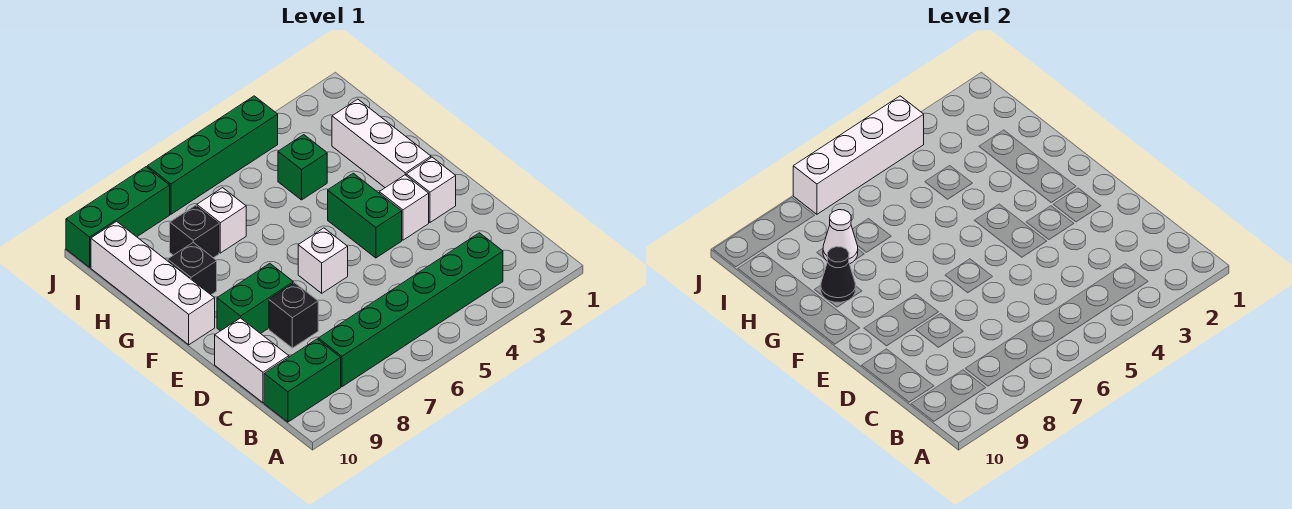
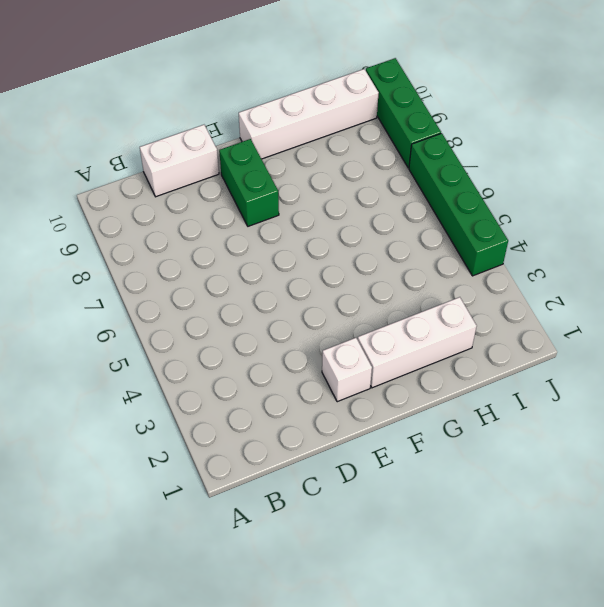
none -> green 1x6 brick [318,233,503,387]
none -> green 1x2 brick [264,339,341,422]
none -> black 1x1 brick [269,283,318,348]

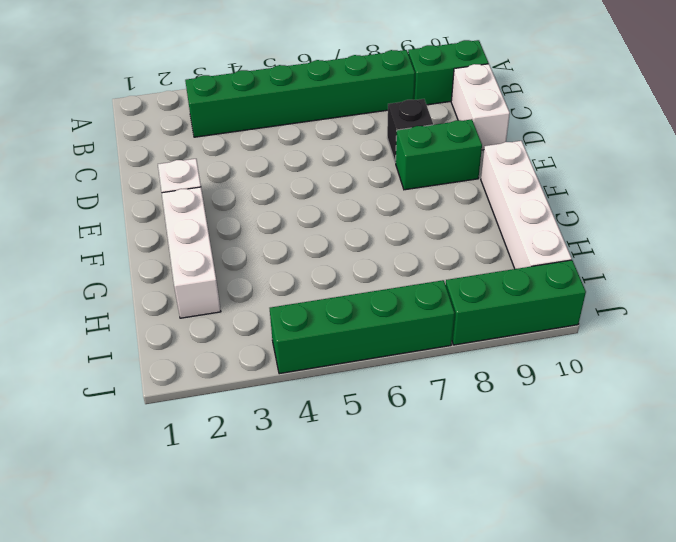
none -> white 1x1 brick [379,175,429,240]
none -> green 1x2 brick [328,173,402,258]
none -> white 1x1 brick [298,228,348,293]

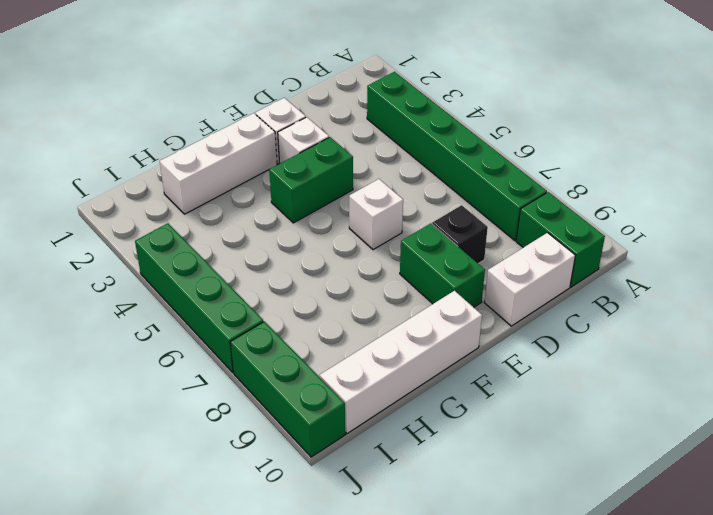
none -> black 1x1 brick [167,242,217,295]
none -> green 1x1 brick [278,135,327,200]
none -> white 1x1 brick [197,188,246,253]

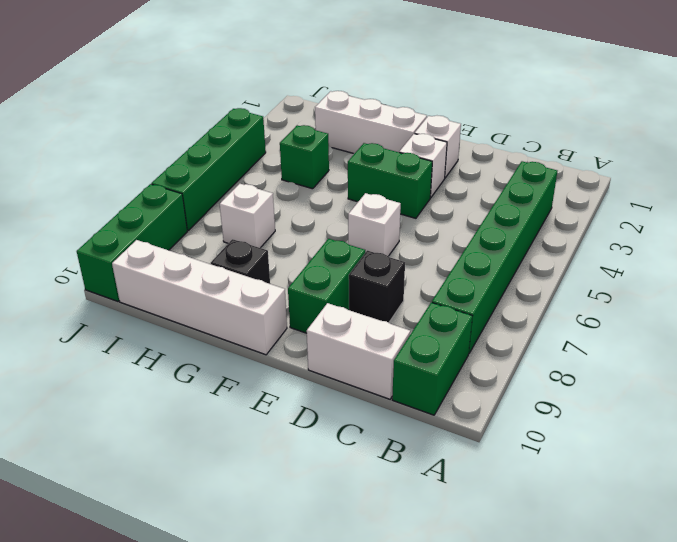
none -> black 1x1 brick [170,205,219,258]
none -> black 1x1 cone [821,247,856,302]
none -> white 1x1 cone [823,210,858,264]

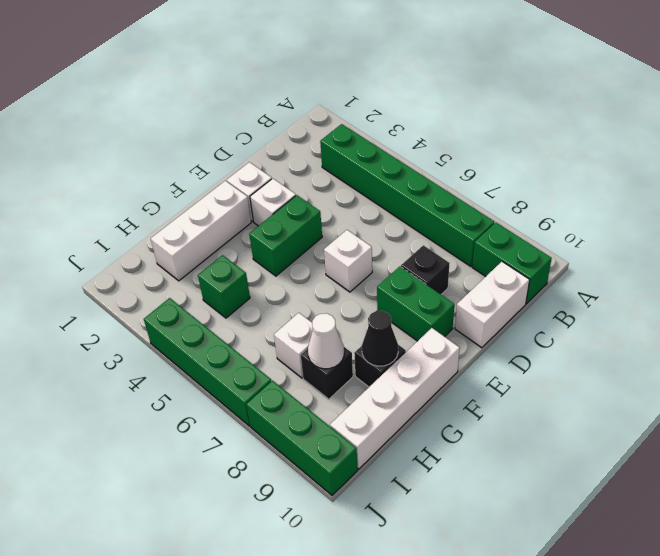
none -> white 1x4 brick [793,96,924,214]

